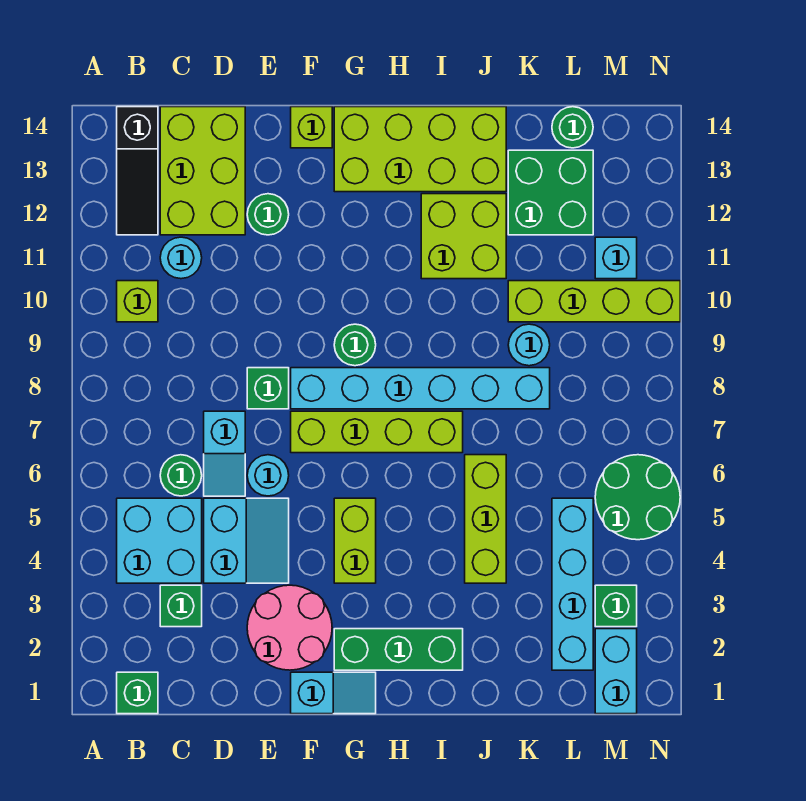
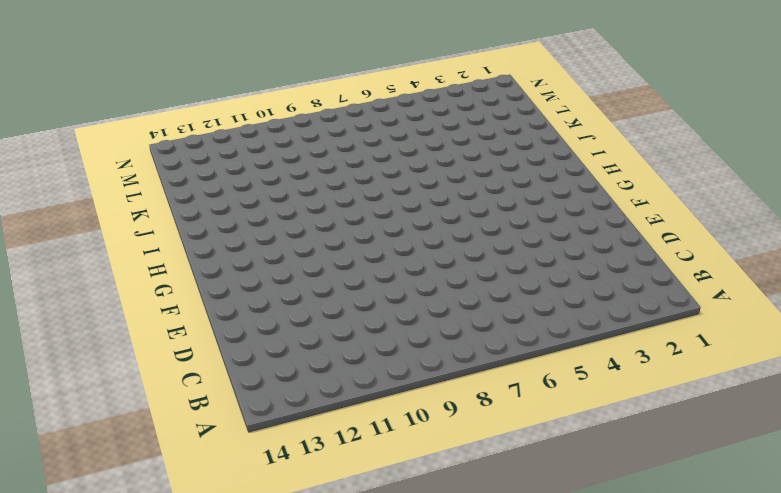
none -> green 1x1 brick [117,672,158,714]
none -> cyan 2x2 brick [117,498,202,583]
none -> lime 1x1 brick [117,281,158,322]
none -> black 1x3 slope [117,107,158,235]

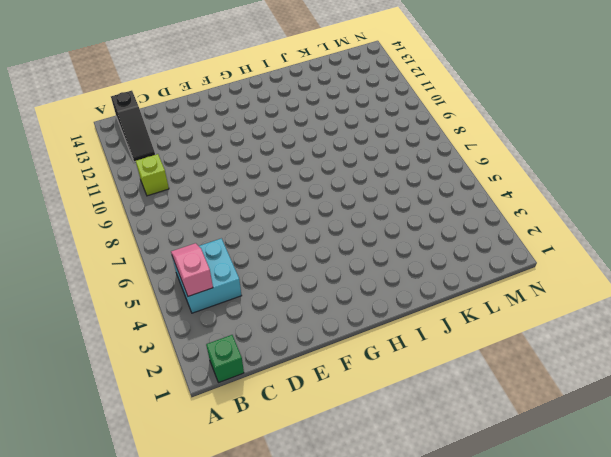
pink 1x2 slope [171,243,213,296] -> none
none -> green 1x1 brick [160,585,202,627]
none -> green 1x1 round brick [160,455,202,496]
none -> cyan 1x1 round brick [160,237,202,279]
none -> lime 2x3 brick [160,107,245,235]

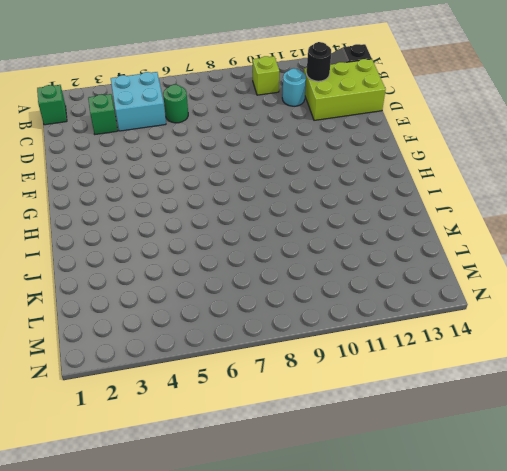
black 1x1 round brick [307,42,331,81] -> none
none -> cyan 2x2 slope [204,498,289,583]
none -> cyan 1x2 slope [204,411,245,496]
none -> pink 2x2 round brick [247,585,332,670]
none -> cyan 1x1 round brick [247,455,289,496]

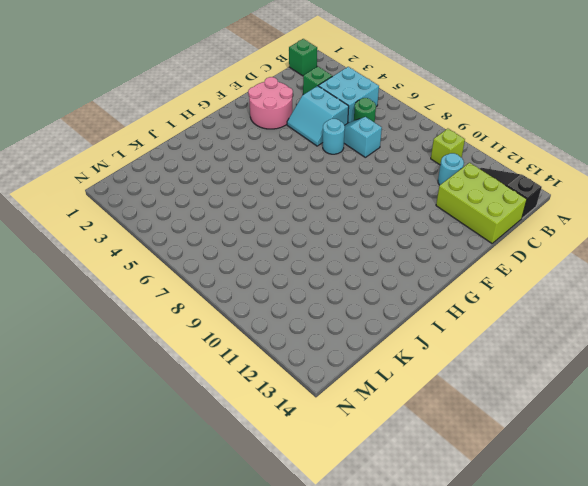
none -> green 1x1 brick [247,368,289,409]
none -> green 1x1 round brick [247,194,289,235]
none -> cyan 1x2 slope [291,672,376,714]
none -> lime 1x4 brick [291,411,463,453]

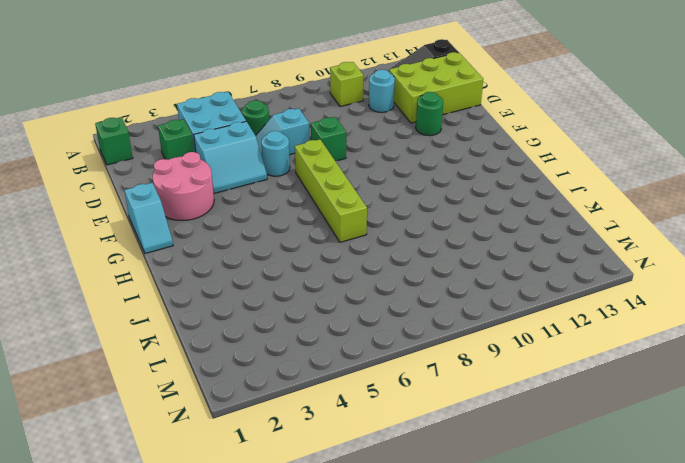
none -> cyan 1x6 brick [291,368,550,409]
none -> lime 1x1 brick [291,107,332,148]
none -> green 1x3 brick [334,629,463,670]
none -> lime 1x2 brick [334,498,376,583]

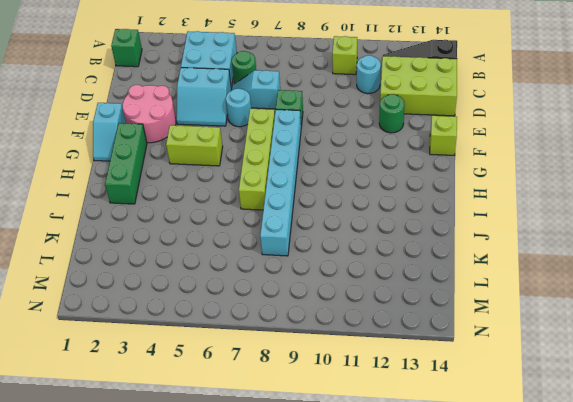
none -> green 1x1 brick [160,585,202,627]
none -> green 1x1 round brick [334,324,376,366]
none -> lime 2x4 brick [334,107,506,192]
none -> lime 2x2 brick [421,194,506,279]

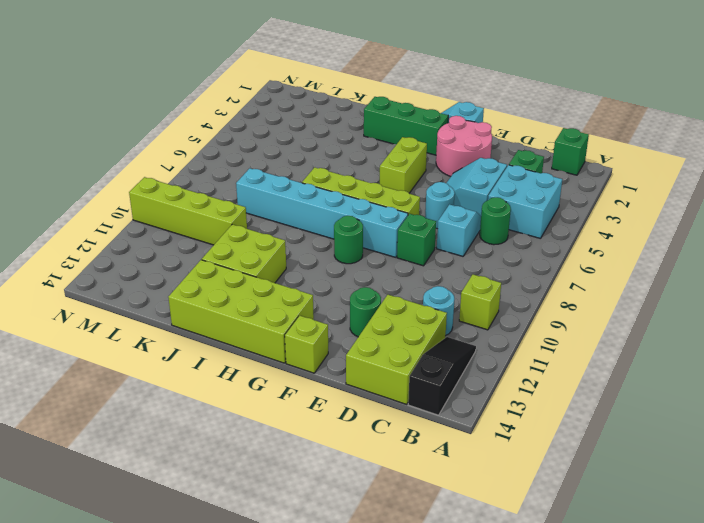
none -> lime 1x3 brick [465,455,506,583]
none -> cyan 1x1 round brick [508,324,550,366]
none -> green 2x2 brick [508,150,593,235]
none -> cyan 1x4 brick [552,498,593,670]

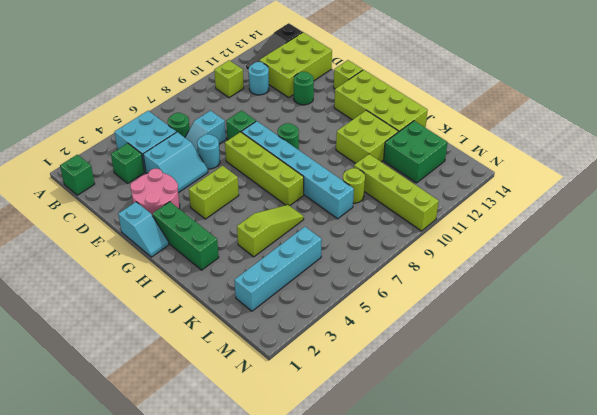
lime 1x3 slope [237,205,304,257] -> lime 1x3 brick [465,455,506,583]
lime 1x1 round brick [343,168,365,203] -> cyan 1x1 round brick [508,324,550,366]
none -> green 1x1 round brick [552,107,593,148]
none -> cyan 1x2 brick [595,629,637,714]
none -> green 1x1 brick [595,585,637,627]
none -> green 2x2 round brick [595,455,680,540]

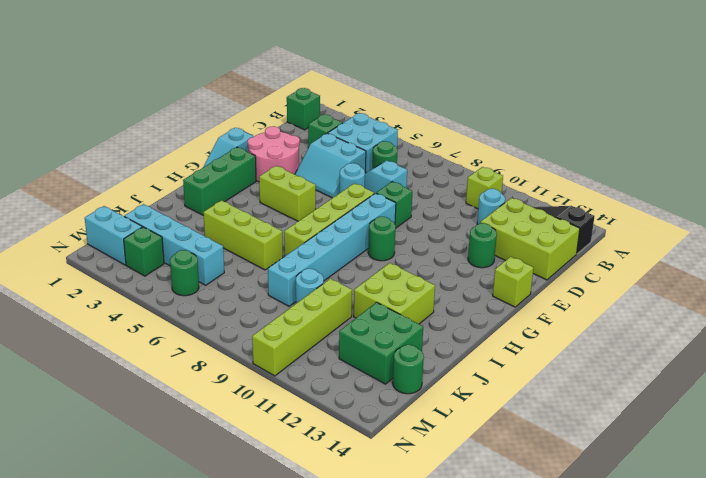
green 1x1 round brick [170,250,199,296] -> green 2x2 round brick [595,455,680,540]
none -> lime 2x4 brick [334,107,506,192]
none -> cyan 1x1 brick [595,237,637,279]

